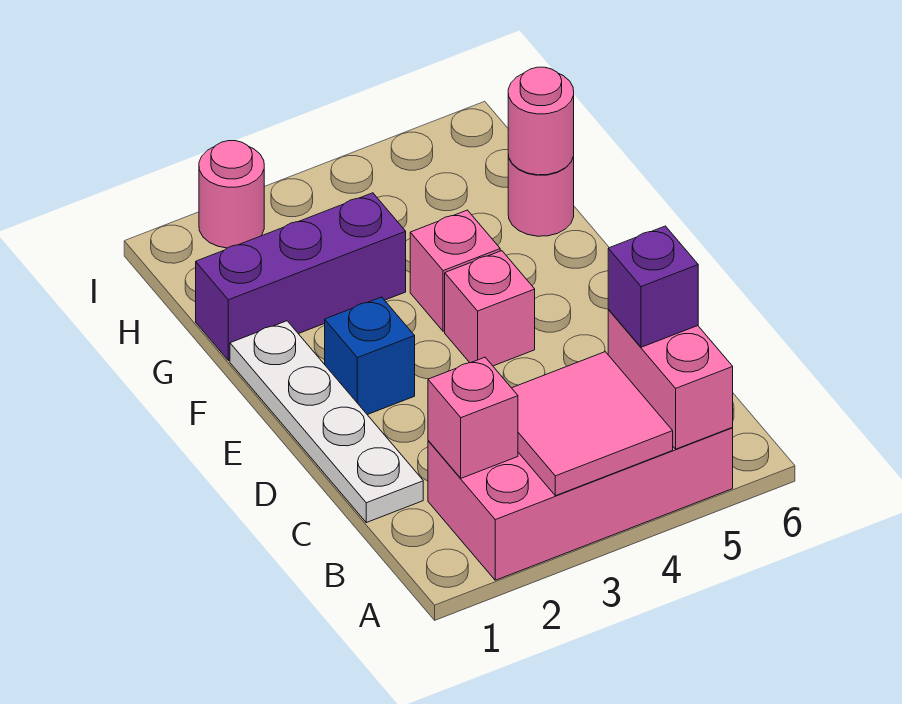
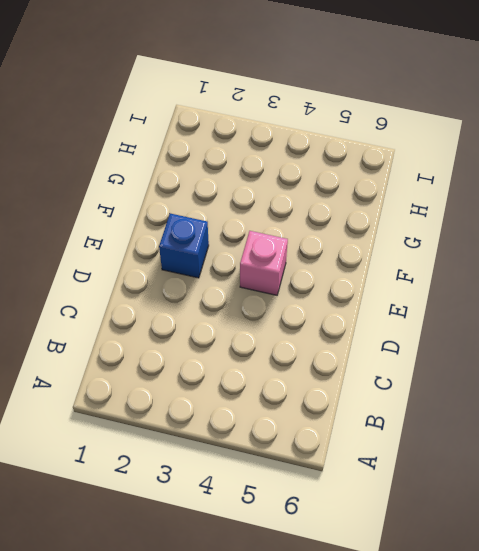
none -> pink 2x4 brick [428,428,733,580]
none -> white 1x4 plate [230,321,423,523]
none -> pink 1x1 brick [410,210,500,331]

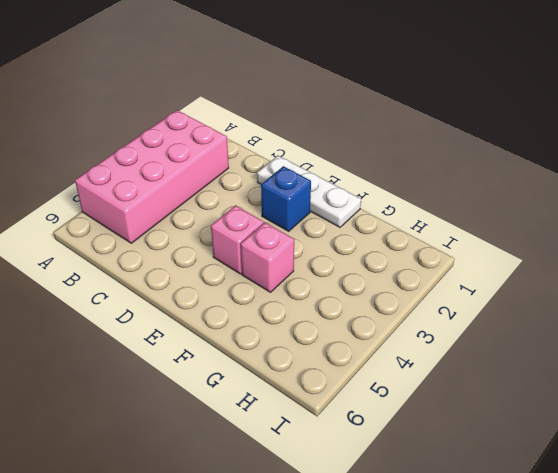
white 1x3 plate [257,156,361,227] -> white 1x4 plate [230,321,423,523]
none -> purple 1x3 brick [196,193,406,361]
none -> pink 1x1 round brick [508,155,574,236]
none -> pink 1x1 round brick [199,141,264,248]

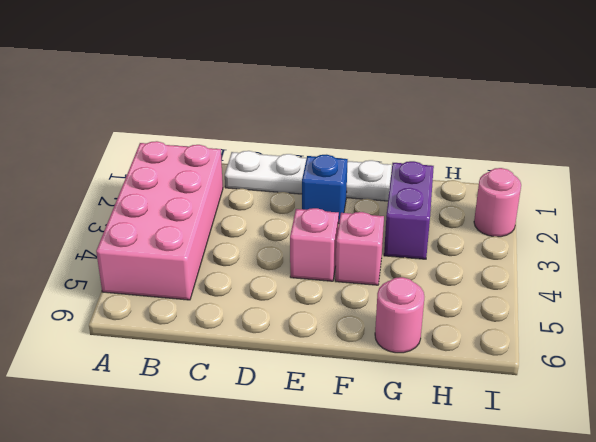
purple 1x2 brick [384,161,434,259] -> purple 1x3 brick [196,193,406,361]
none -> pink 2x2 tile [512,352,673,496]
none -> pink 1x2 brick [608,310,733,449]
none -> pink 1x1 brick [428,357,518,478]

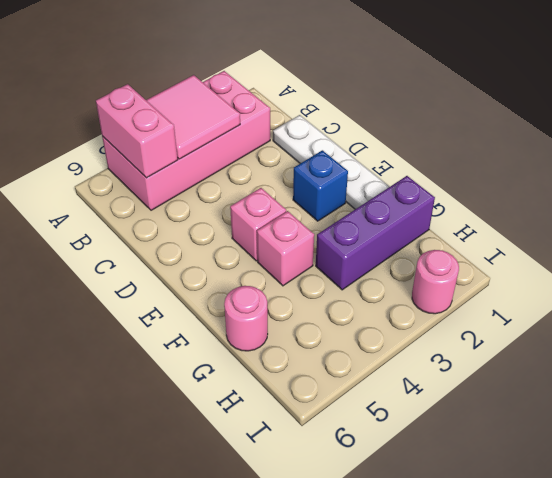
none -> pink 1x1 brick [428,357,518,478]
none -> pink 1x1 round brick [508,67,574,175]
none -> purple 1x1 brick [608,226,698,347]

